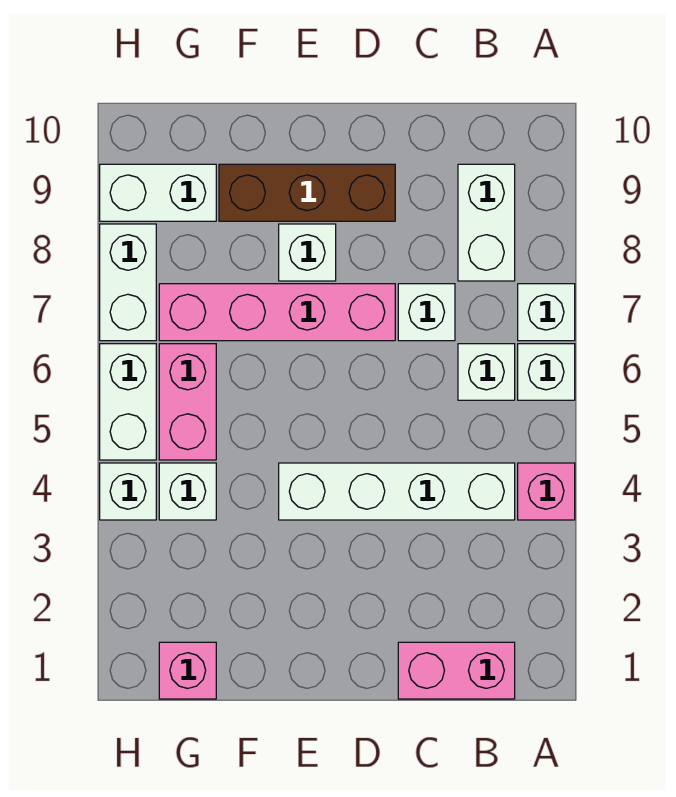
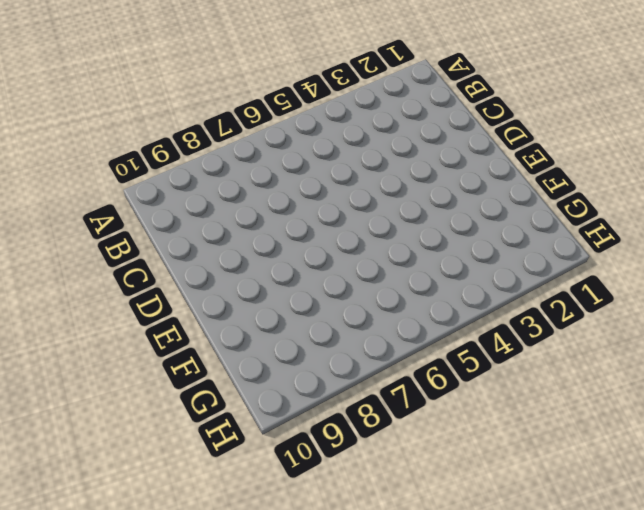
none -> pink 1x1 brick [518,463,575,520]
none -> white 1x1 brick [518,344,575,400]
none -> white 1x1 brick [518,284,575,341]

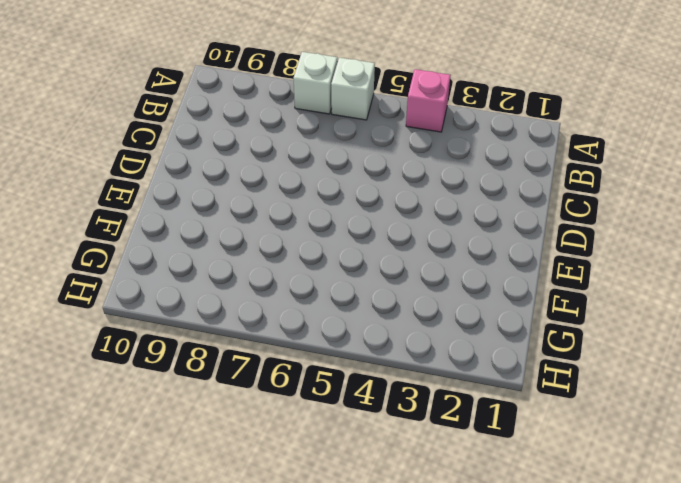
none -> pink 1x2 brick [398,642,515,699]
none -> white 1x4 brick [279,463,515,520]
none -> white 1x1 brick [458,344,515,400]

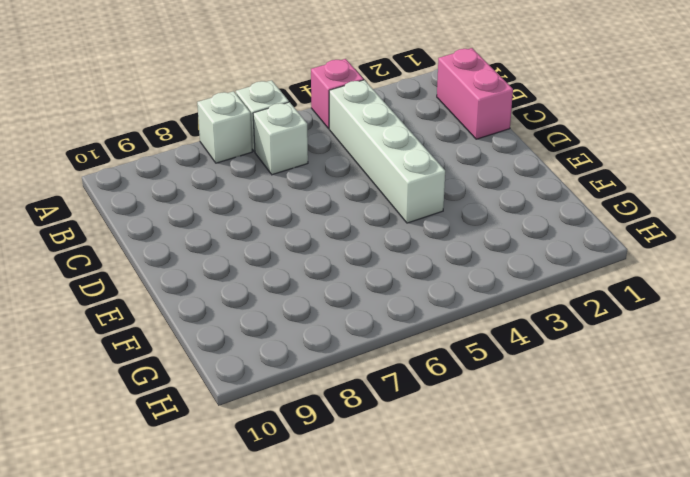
none -> white 1x2 brick [458,164,515,281]
none -> white 1x1 brick [398,284,455,341]
none -> pink 1x4 brick [159,284,395,341]

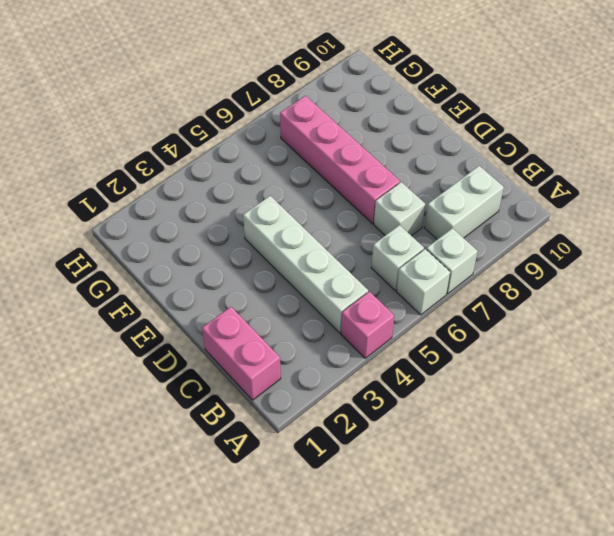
none -> brown 1x3 brick [219,164,395,221]
none -> white 1x1 brick [279,224,336,281]
none -> pink 1x1 brick [159,642,216,699]

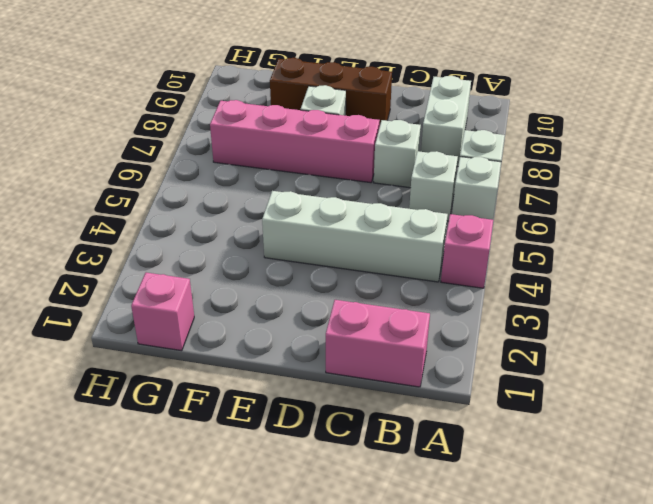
none -> white 1x1 brick [159,463,216,520]
none -> pink 1x2 brick [159,344,216,460]
none -> white 1x2 brick [100,164,216,221]

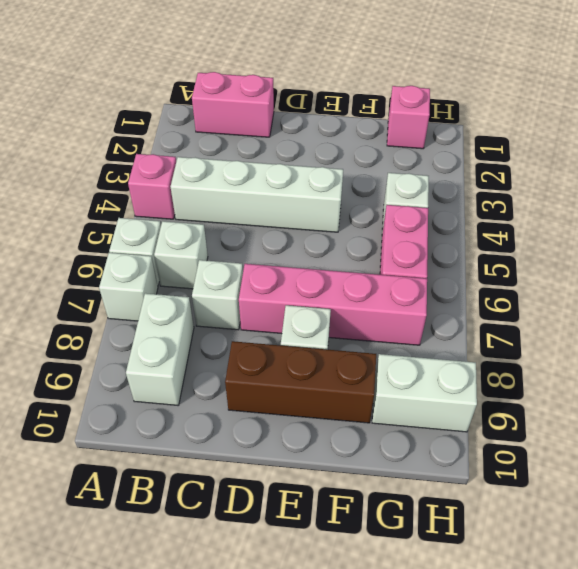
none -> white 1x1 brick [100,463,156,520]
none -> white 1x2 brick [100,344,156,460]
none -> white 1x2 brick [100,224,156,341]

